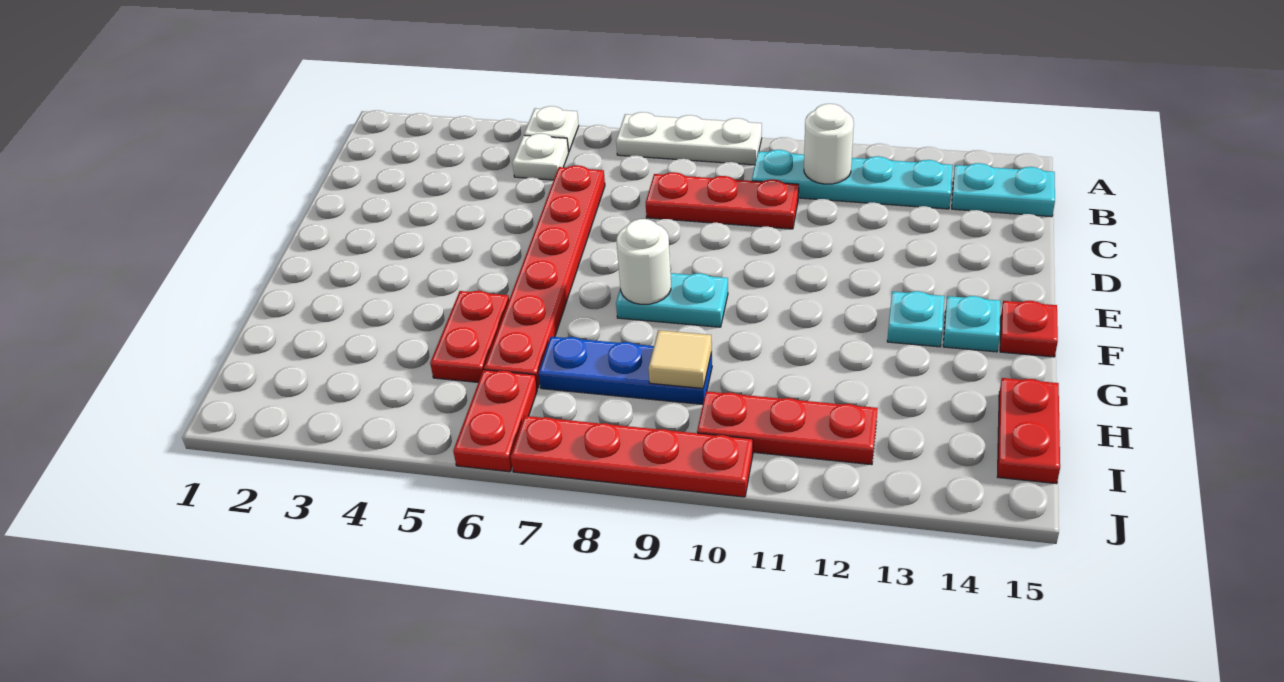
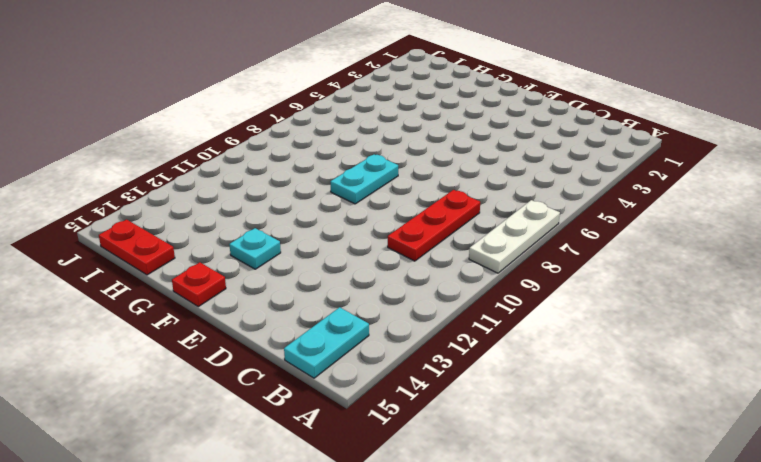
none -> white 1x1 plate [524,106,579,152]
none -> white 1x1 plate [512,134,569,180]
none -> cyan 1x4 plate [752,150,953,209]

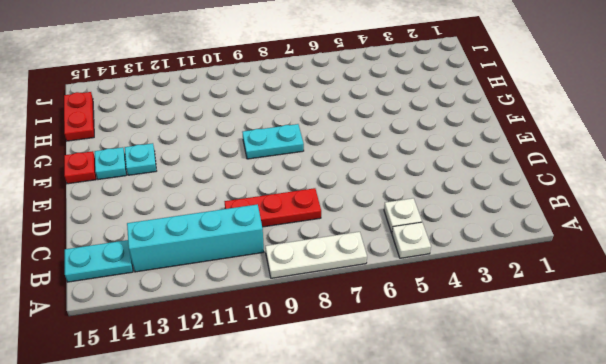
cyan 1x4 brick [127,204,264,272] -> cyan 1x4 plate [752,150,953,209]
none -> red 1x6 plate [484,165,605,388]
none -> red 1x2 plate [430,291,509,382]
none -> blue 1x3 plate [539,337,712,404]

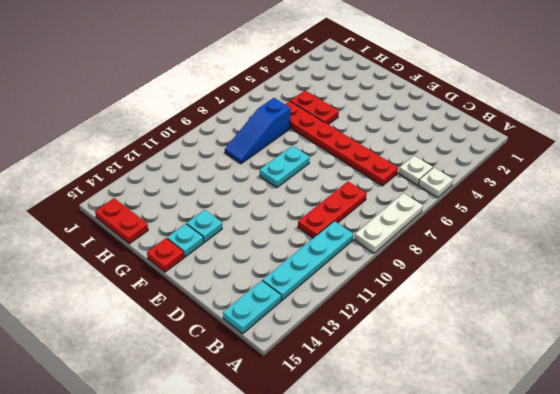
blue 1x3 slope [225,98,291,164] -> blue 1x3 plate [539,337,712,404]
none -> red 1x2 plate [453,370,537,472]
none -> red 1x3 plate [697,391,878,465]
none -> red 1x4 plate [511,416,753,497]

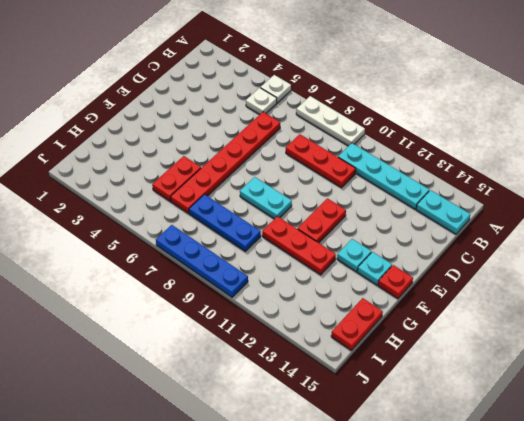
red 1x2 plate [298,198,346,243] -> red 1x2 plate moved to [453,370,537,472]
red 1x3 plate [262,216,336,275] -> red 1x3 plate moved to [697,391,878,465]
blue 1x4 plate [156,225,248,297] -> red 1x4 plate [511,416,753,497]
none -> white 1x1 round brick [804,104,854,184]
none -> white 1x1 round brick [617,219,671,304]
none -> tan 1x1 tile [648,330,712,388]

